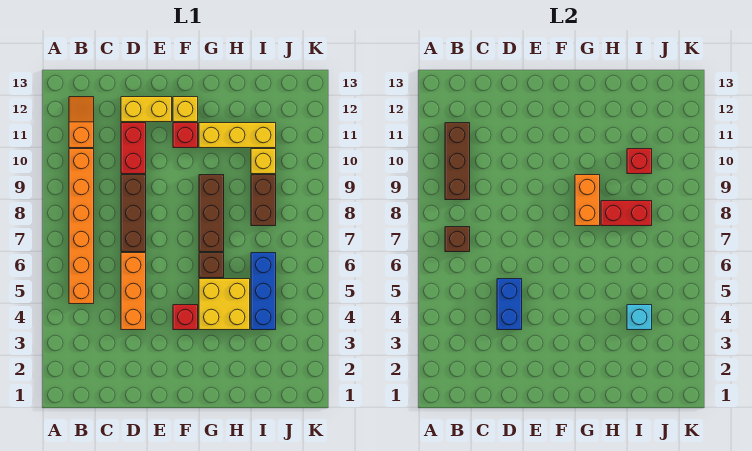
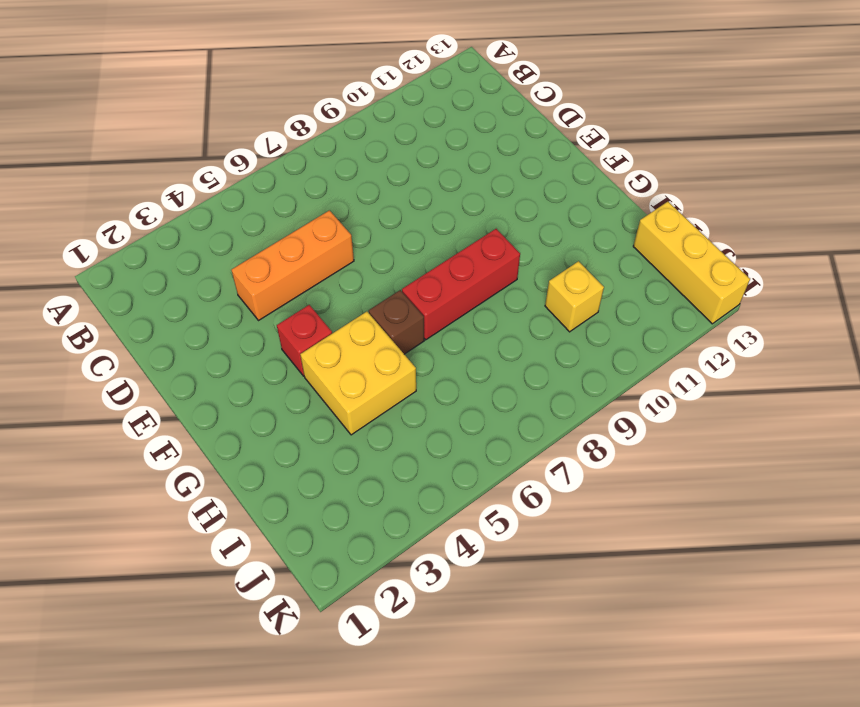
red 1x3 brick [402,229,520,340] -> brown 1x3 brick [199,175,224,252]
yellow 1x3 brick [633,202,750,324] -> yellow 1x3 brick moved to [199,123,276,148]
none -> orange 1x6 brick [69,149,94,304]
none -> orange 1x2 slope [69,97,94,148]
none -> brown 1x3 brick [121,175,146,252]

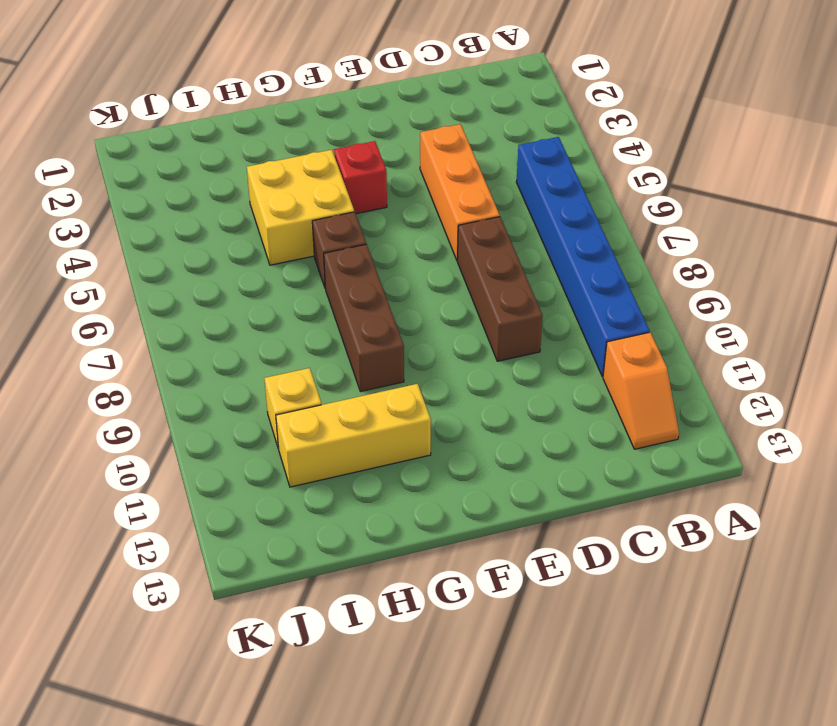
blue 1x6 brick [516,137,650,376] -> orange 1x6 brick [69,149,94,304]
none -> red 1x2 brick [121,123,146,174]
none -> yellow 1x2 brick [121,97,172,122]
none -> red 1x1 brick [173,123,198,148]

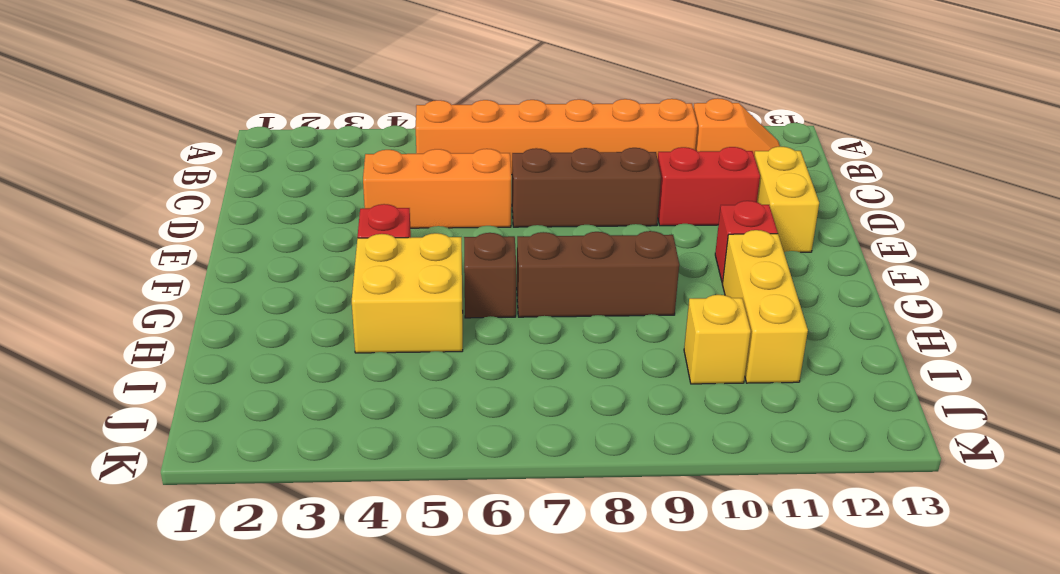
none -> yellow 1x1 brick [173,97,198,122]
none -> blue 1x3 brick [251,253,276,330]
none -> brown 1x2 brick [251,175,276,226]

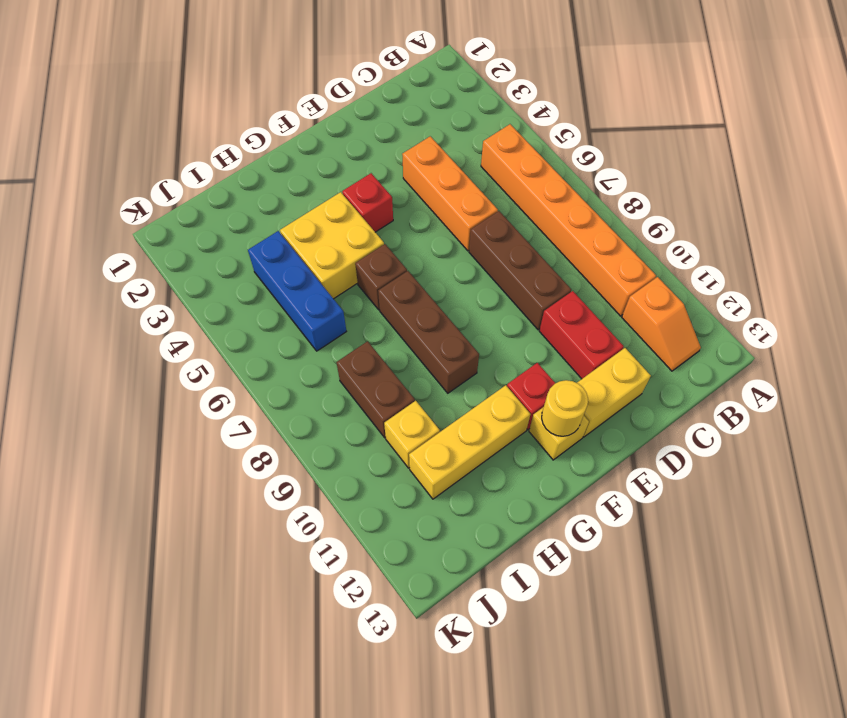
yellow 1x1 round brick [542,380,588,436] -> none
none -> brown 1x1 brick [445,227,470,252]
none -> brown 1x3 brick [445,123,470,200]
none -> blue 1x2 brick [497,279,522,330]

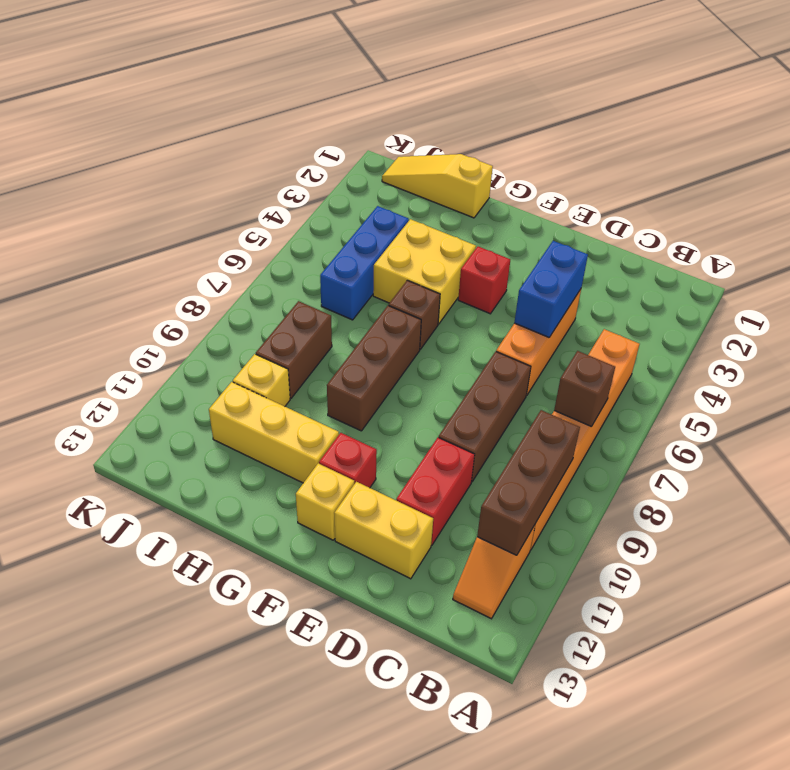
yellow 1x3 slope [382,154,493,218] -> none
none -> orange 1x2 brick [575,175,600,226]
none -> red 1x2 brick [601,201,652,226]
none -> cyan 1x1 brick [627,305,652,330]

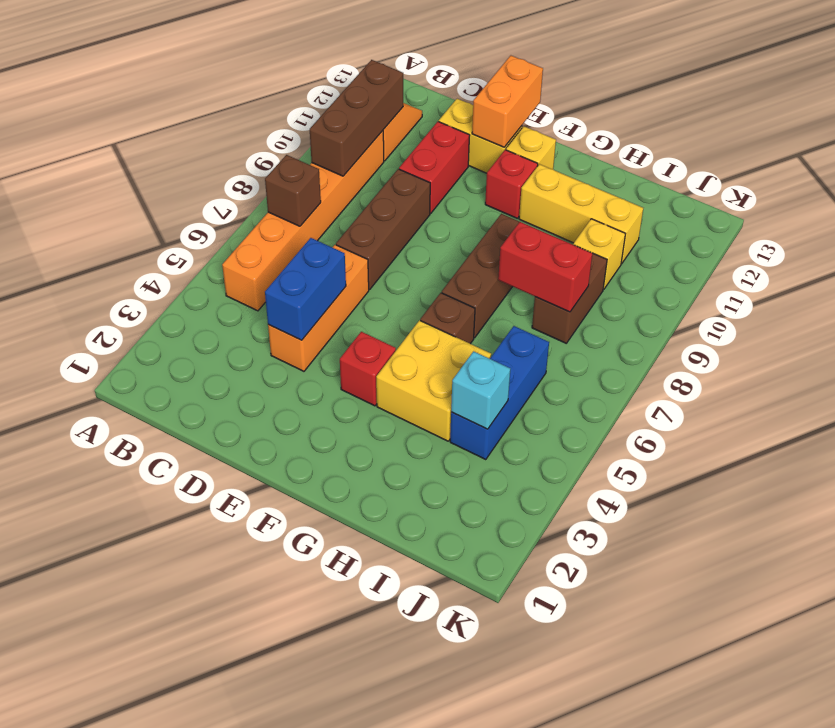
orange 1x2 brick [472,56,543,147] -> orange 1x2 brick moved to [575,175,600,226]
none -> red 1x1 brick [627,149,652,174]

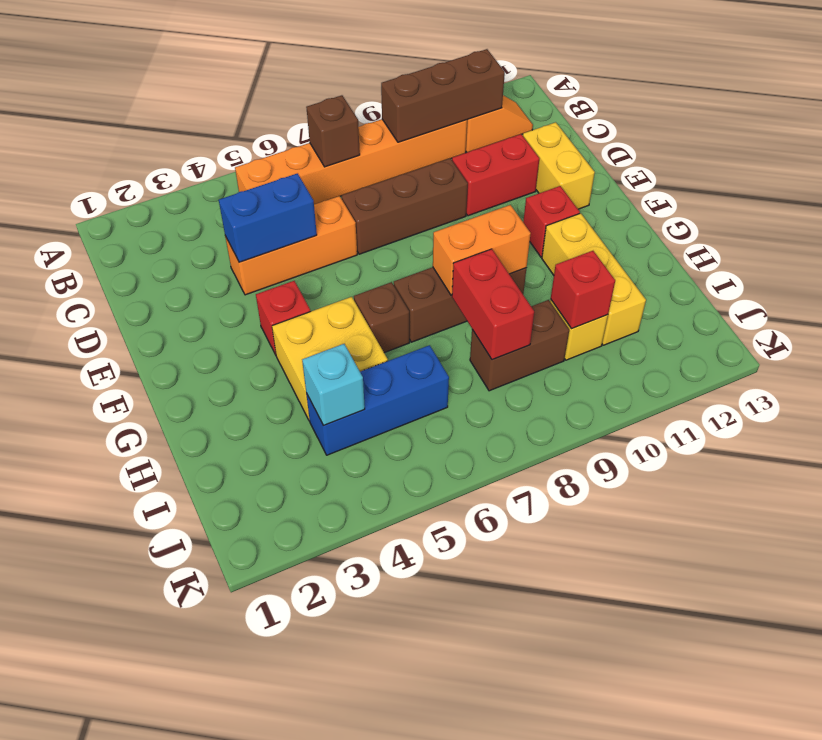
none -> yellow 1x1 brick [173,97,198,122]

